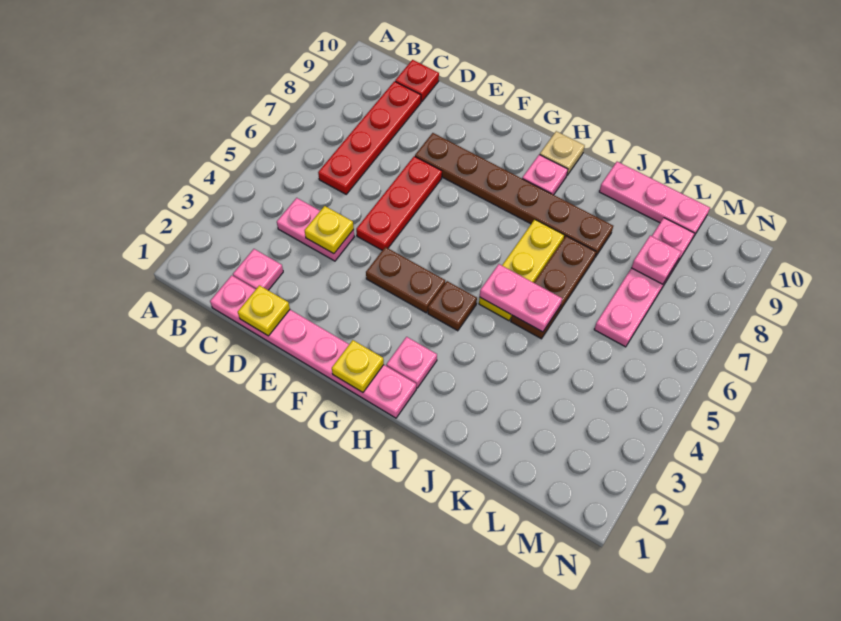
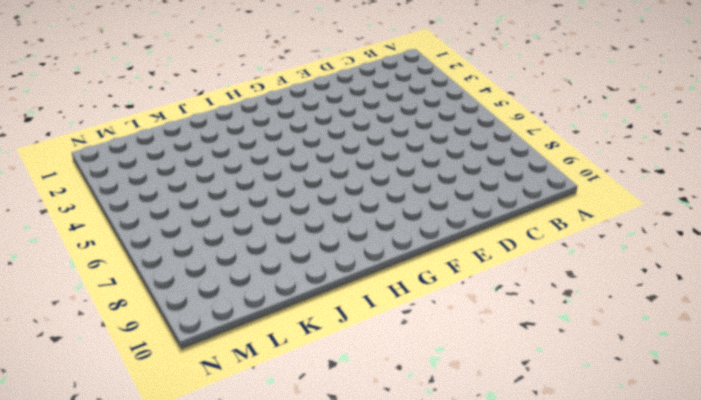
none -> pink 1x6 plate [210,275,416,418]
none -> pink 1x1 plate [233,249,283,290]
none -> pink 1x2 plate [277,198,354,261]

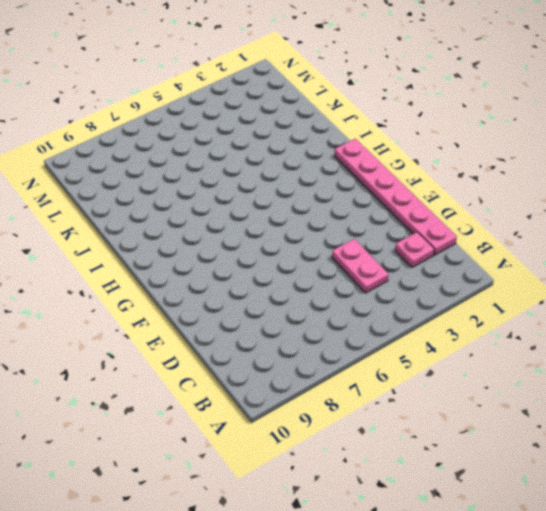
none -> red 1x4 plate [318,81,421,194]
none -> red 1x1 plate [395,60,439,102]
none -> red 1x3 plate [356,156,442,250]

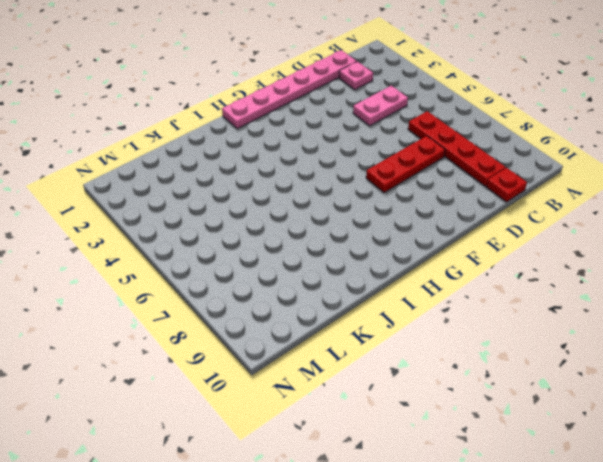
red 1x3 plate [366,136,445,193] -> red 1x3 plate turned to [356,156,442,250]
none -> brown 1x6 plate [415,133,613,257]
none -> brown 1x2 plate [366,247,445,313]
none -> pink 1x1 plate [386,337,437,388]

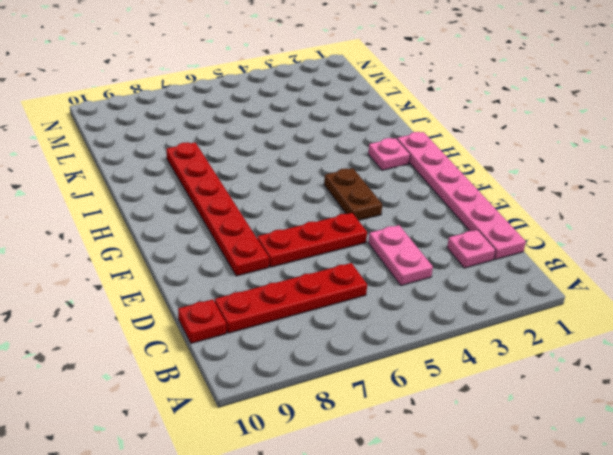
red 1x6 plate [166,142,269,276] -> brown 1x6 plate [415,133,613,257]
none -> brown 1x1 plate [428,281,477,331]
none -> pink 1x1 plate [522,154,568,195]
none -> tan 1x1 plate [540,131,585,175]

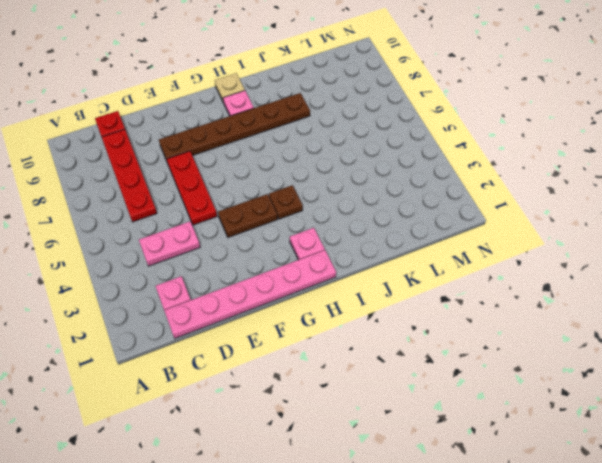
none -> yellow 1x3 plate [479,219,564,321]
none -> brown 1x3 plate [511,236,596,339]
none -> pink 1x3 plate [599,162,710,237]

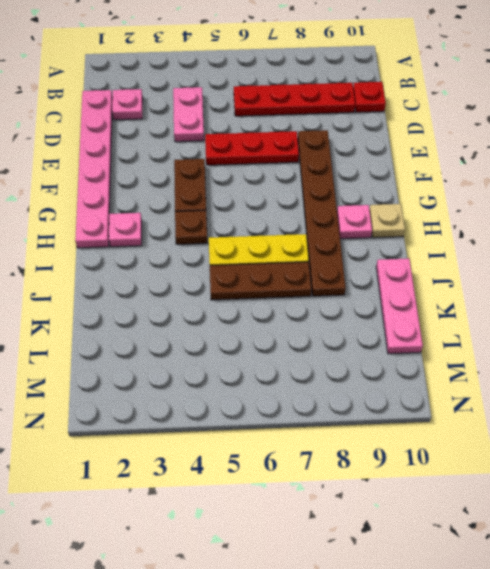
none -> pink 1x4 plate [594,218,695,347]
none -> yellow 1x1 plate [238,285,290,336]
none -> yellow 1x1 plate [305,206,354,254]

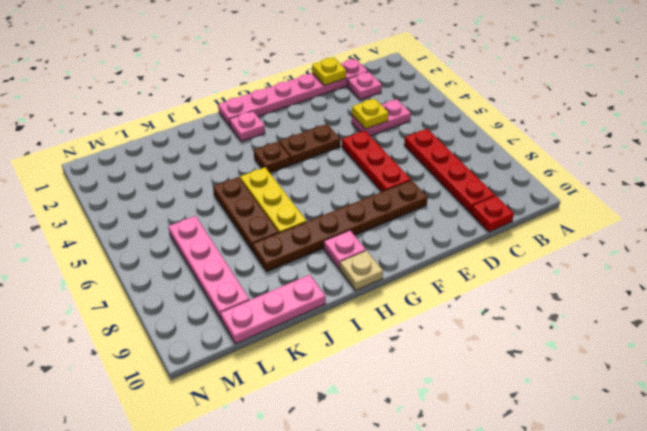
none -> yellow 1x1 plate [332,340,384,392]
none -> pink 1x2 plate [480,264,562,332]
none -> pink 1x1 plate [631,236,681,284]

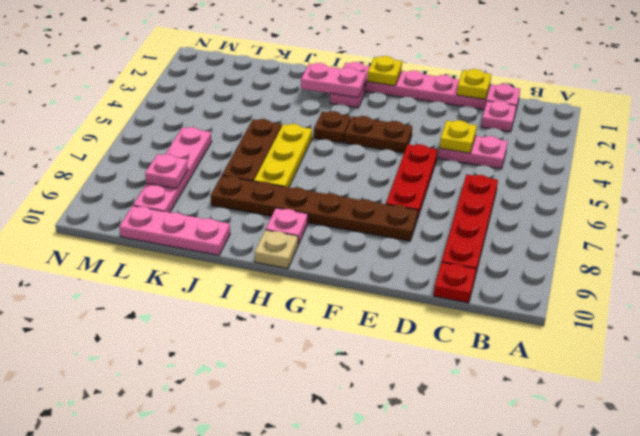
pink 1x2 plate [301,63,366,98] -> pink 1x2 plate moved to [480,264,562,332]

